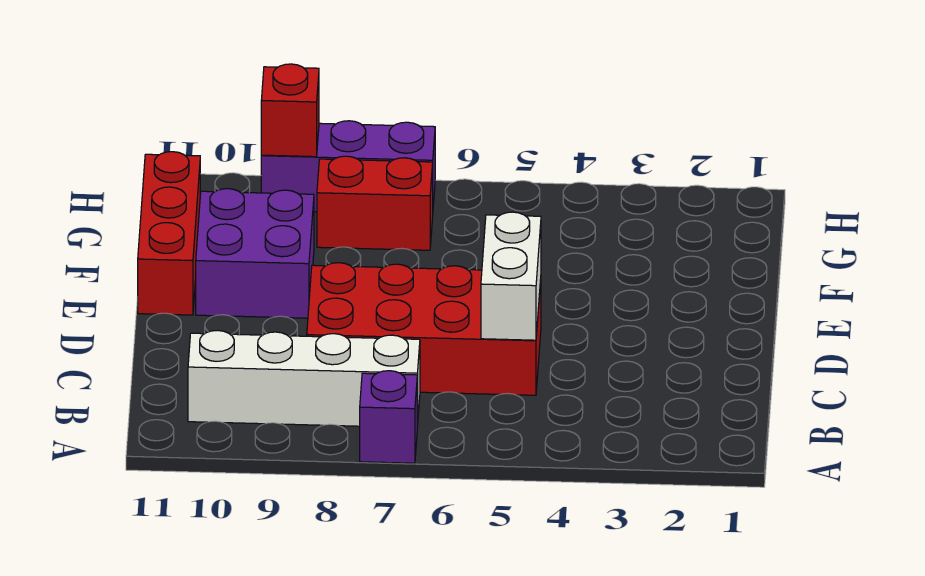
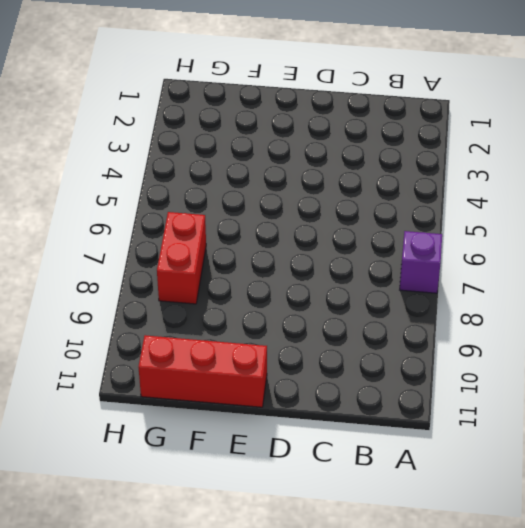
none -> white 1x4 brick [188,330,420,427]
none -> red 2x4 brick [307,263,541,395]

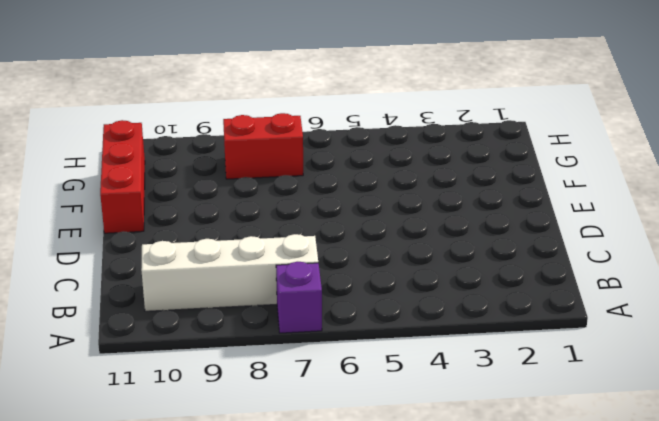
none -> red 2x4 brick [307,263,541,395]
none -> purple 2x2 brick [196,189,314,318]

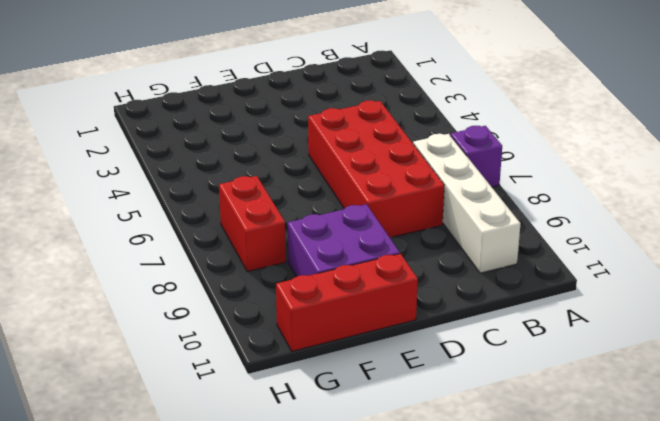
none -> purple 1x3 brick [261,121,435,212]
none -> white 1x2 brick [481,212,541,340]

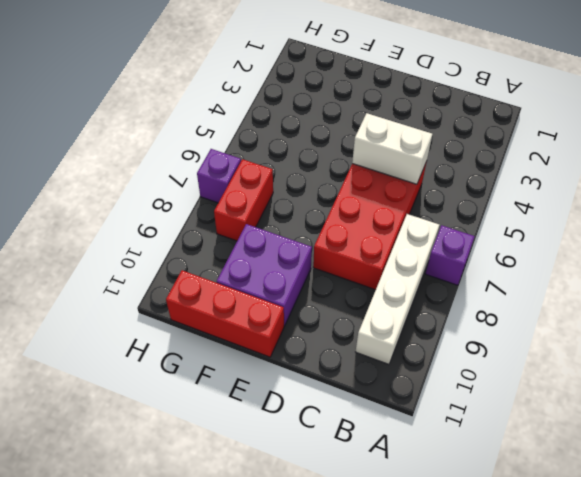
purple 1x1 brick [197,149,241,203] -> purple 1x3 brick [261,121,435,212]
none -> red 1x1 brick [261,64,319,157]

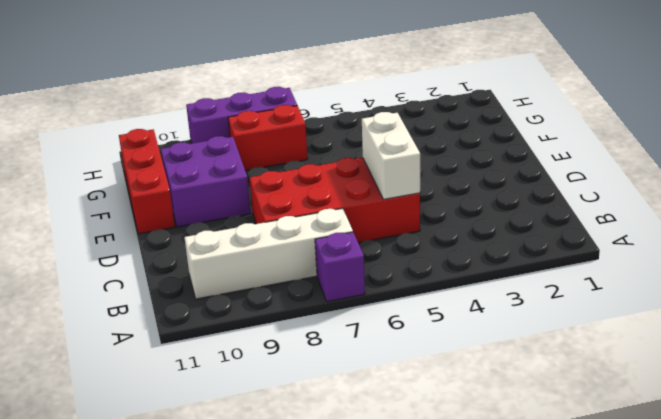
none -> red 1x1 brick [261,64,319,157]

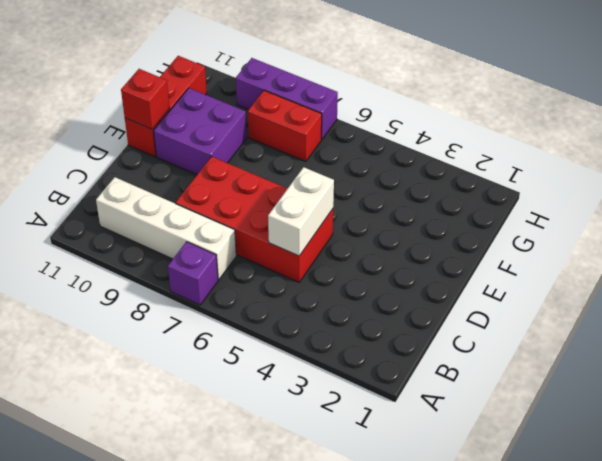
red 1x1 brick [121,69,170,129] -> red 1x1 brick moved to [261,64,319,157]

